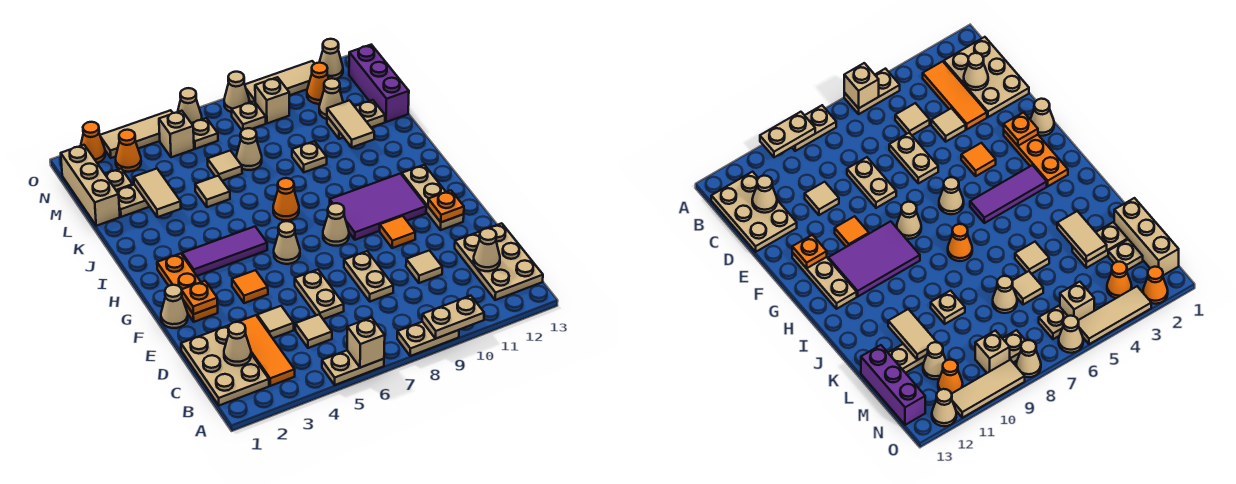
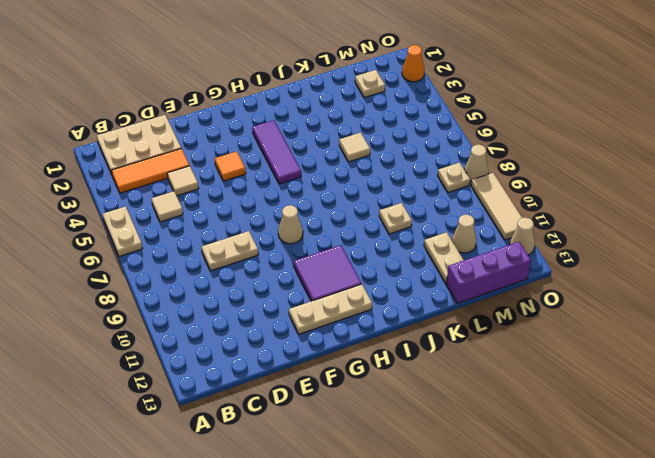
purple 2x2 tile [294,245,362,301] -> purple 2x3 tile [330,174,426,240]
none -> tan 1x2 plate [397,322,459,356]
none -> tan 2x3 plate [455,223,543,300]
none -> tan 1x2 plate [295,270,344,319]
none -> tan 1x1 tile [406,250,442,283]

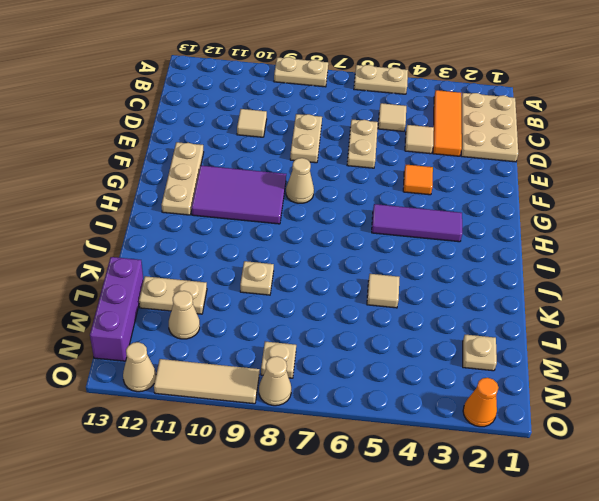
none -> tan 2x3 plate [455,223,543,300]
none -> tan 1x1 cone [161,285,188,328]
none -> orange 1x3 plate [157,253,218,322]
none -> orange 1x1 tile [380,216,415,248]

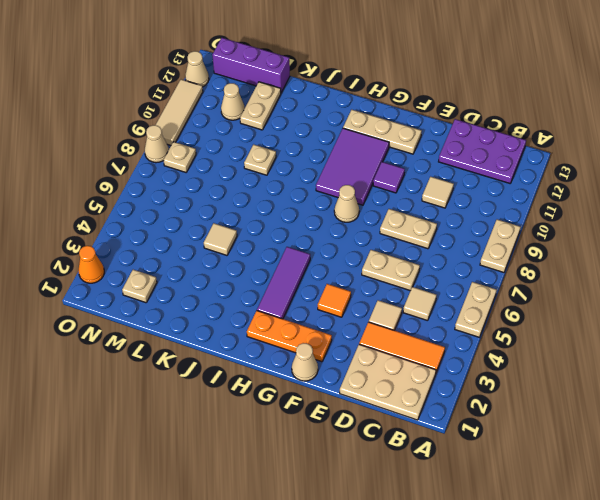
purple 2x3 plate [439,119,526,183] -> tan 2x3 plate [455,223,543,300]
purple 1x1 tile [373,162,405,193] -> orange 1x1 tile [380,216,415,248]
none -> tan 1x1 cone [274,221,300,264]
none -> orange 1x1 cone [273,178,299,220]
none -> tan 1x3 brick [61,145,120,226]
none -> tan 1x2 plate [117,185,150,217]

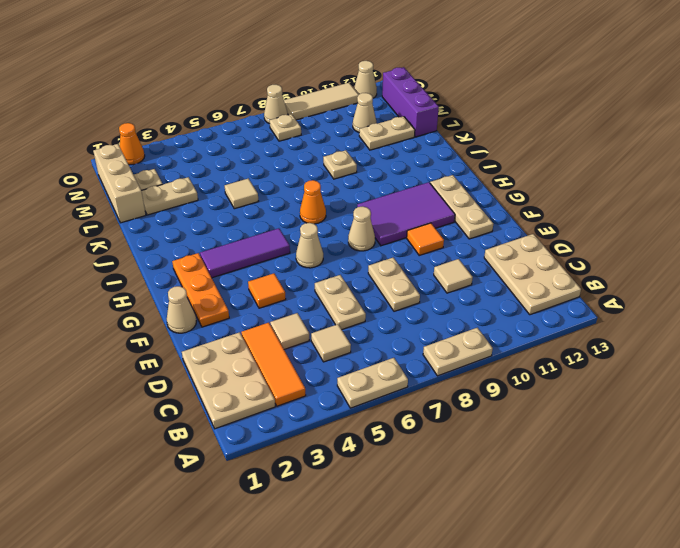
none -> tan 1x1 tile [207,151,242,181]
none -> tan 1x1 cone [236,128,262,170]
none -> orange 1x1 cone [116,130,141,172]
none -> tan 1x1 brick [159,111,194,157]

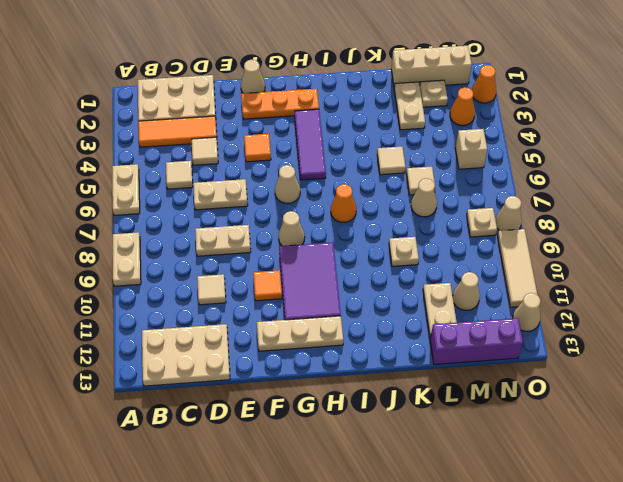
none -> tan 1x1 plate [191,118,218,149]
none -> tan 1x1 brick [255,77,289,123]
none -> orange 1x1 cone [307,63,329,104]
none -> tan 1x3 tile [100,110,172,158]

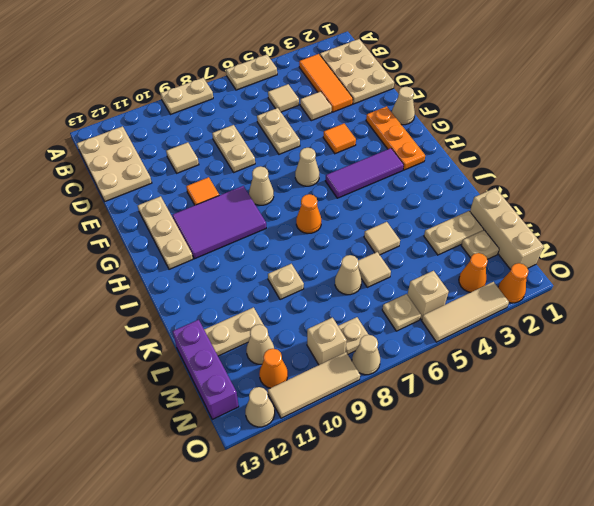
none -> tan 1x1 cone [178,88,202,123]
none -> tan 1x1 brick [347,317,385,368]
none -> tan 1x2 plate [422,296,484,339]
none -> tan 1x1 cone [224,322,251,366]

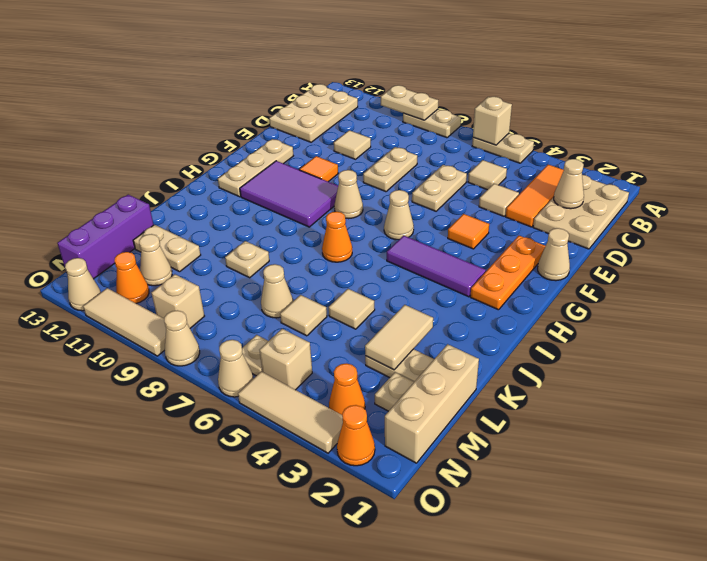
none -> tan 1x1 plate [232,101,266,130]
none -> tan 1x1 cone [474,228,500,271]
none -> orange 1x1 plate [182,281,217,314]
none -> orange 1x1 plate [428,191,464,222]

